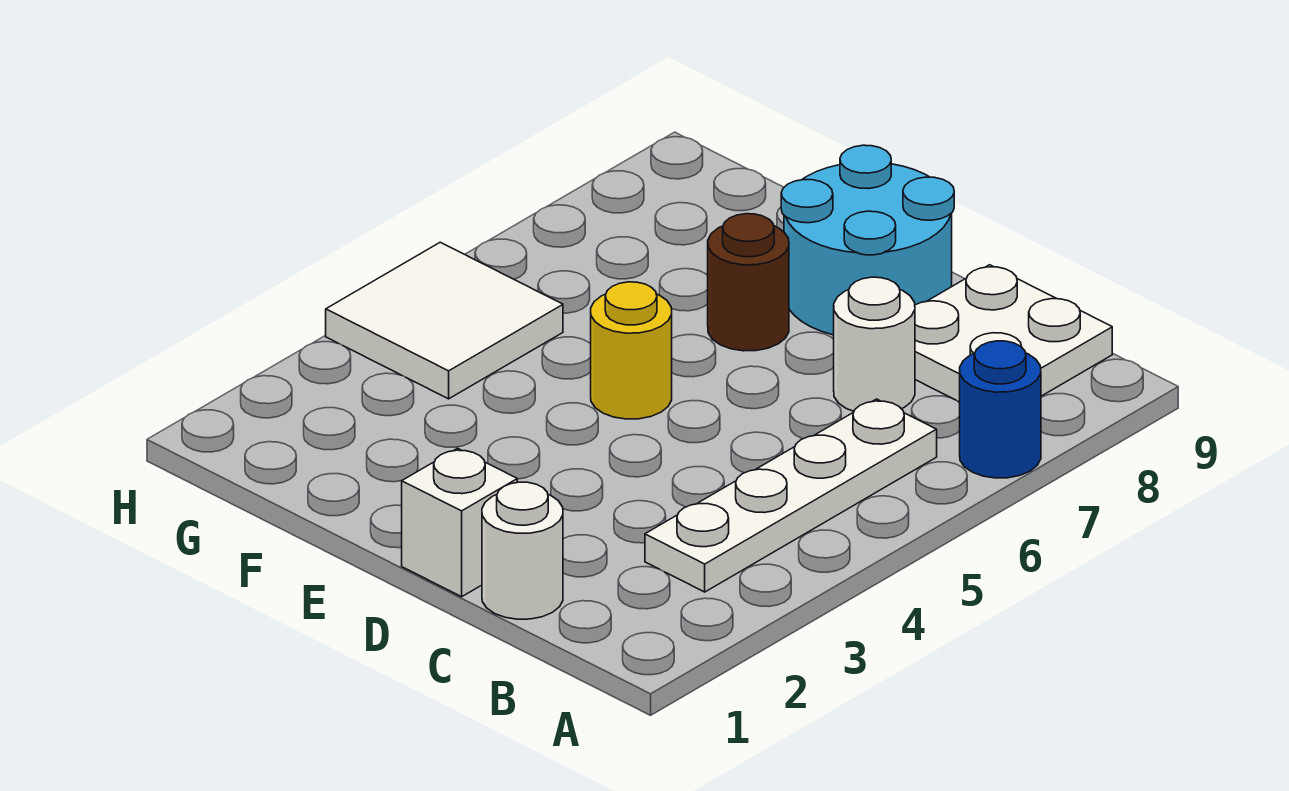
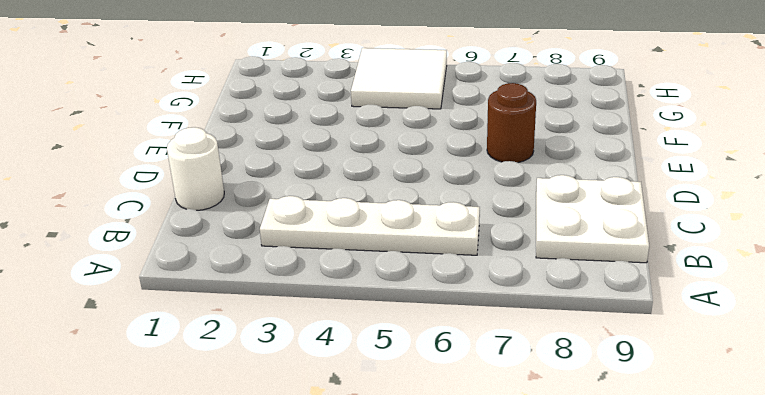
none -> blue 1x1 round brick [960,341,1041,478]
none -> white 1x1 round brick [834,277,915,411]

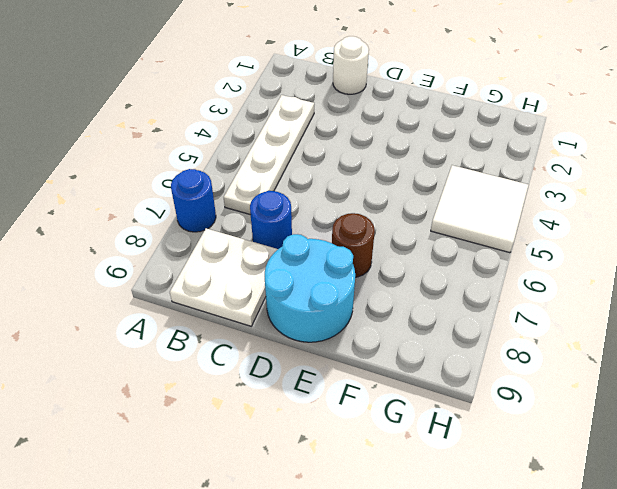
blue 1x1 round brick [250,191,292,249] -> white 1x1 round brick [834,277,915,411]
none -> white 1x1 brick [402,448,517,597]
none -> yellow 1x1 round brick [591,282,672,419]

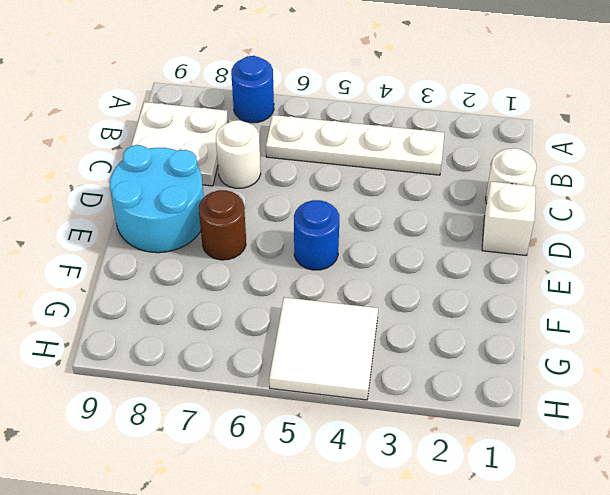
blue 1x1 round brick [294,200,339,270] -> yellow 1x1 round brick [591,282,672,419]

